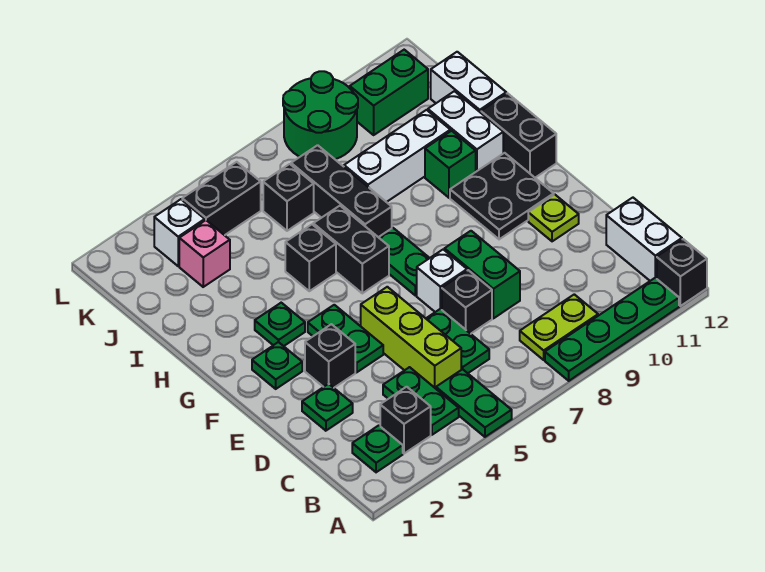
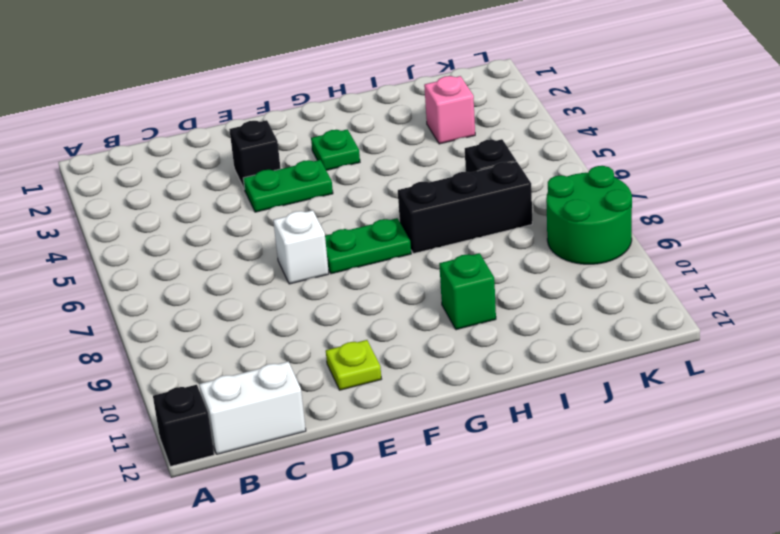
none -> green 1x2 plate [436,369,512,437]
none -> green 1x4 plate [545,278,679,381]
none -> green 1x1 plate [352,425,403,472]
none -> black 1x1 brick [380,387,431,454]

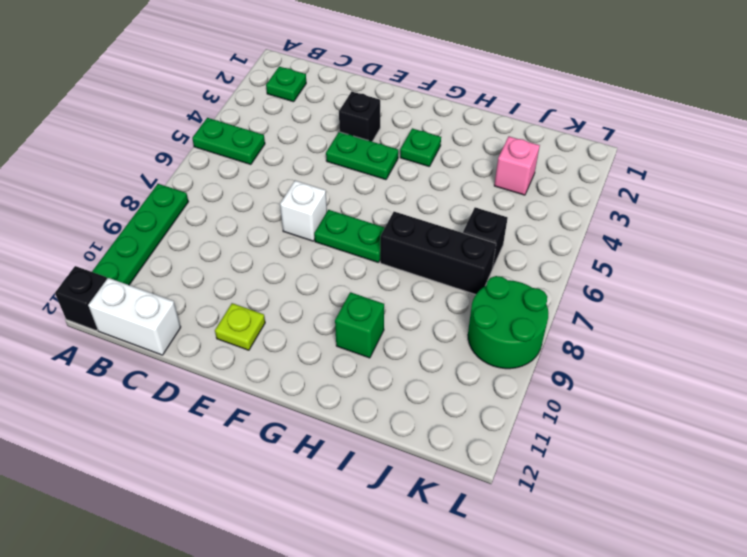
none -> black 1x1 brick [380,387,431,454]
none -> green 1x2 plate [383,367,459,435]
none -> lime 1x2 plate [520,294,598,360]
none -> lime 1x3 brick [361,287,461,389]

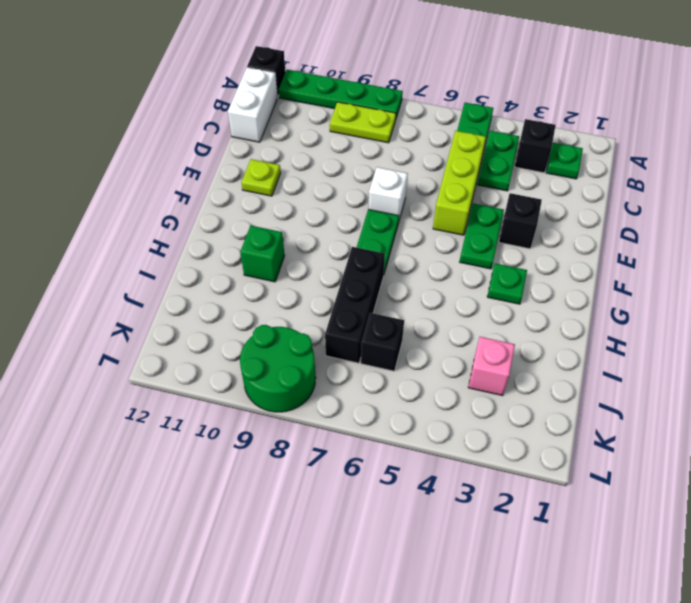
none -> green 1x2 plate [426,309,489,373]
none -> green 1x1 plate [302,384,353,431]
none -> black 1x1 brick [442,270,492,334]
none -> green 1x2 brick [444,231,520,318]

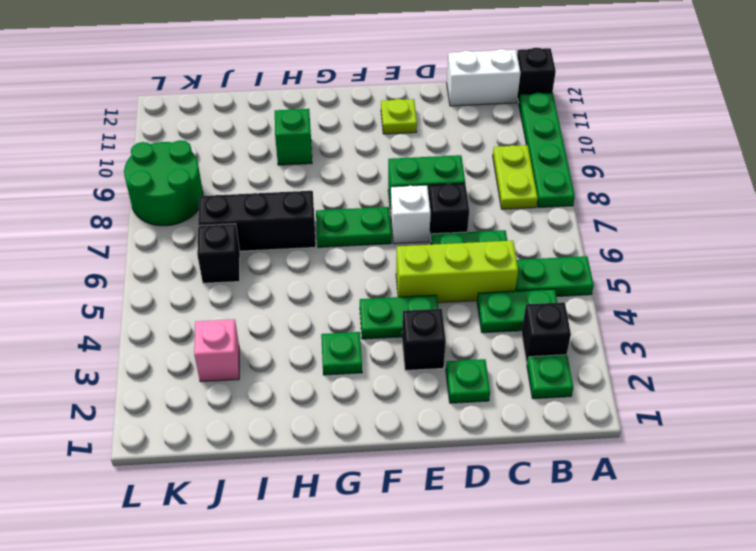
none -> green 1x1 plate [252,342,302,389]
none -> black 2x2 plate [450,153,554,239]
none -> black 1x2 brick [313,206,389,293]
none -> black 1x2 brick [481,93,556,178]

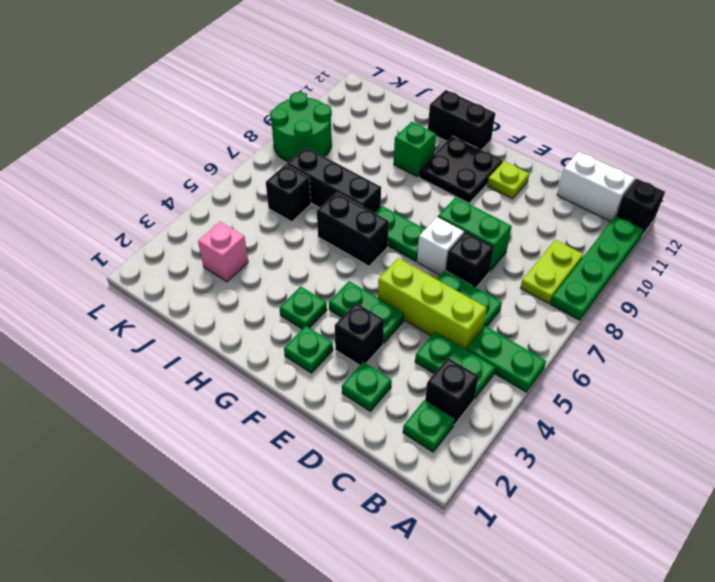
none -> black 1x1 brick [285,225,336,291]
none -> white 1x2 brick [428,91,503,172]
none -> white 1x3 brick [344,110,450,202]
none -> white 1x2 brick [431,52,506,113]

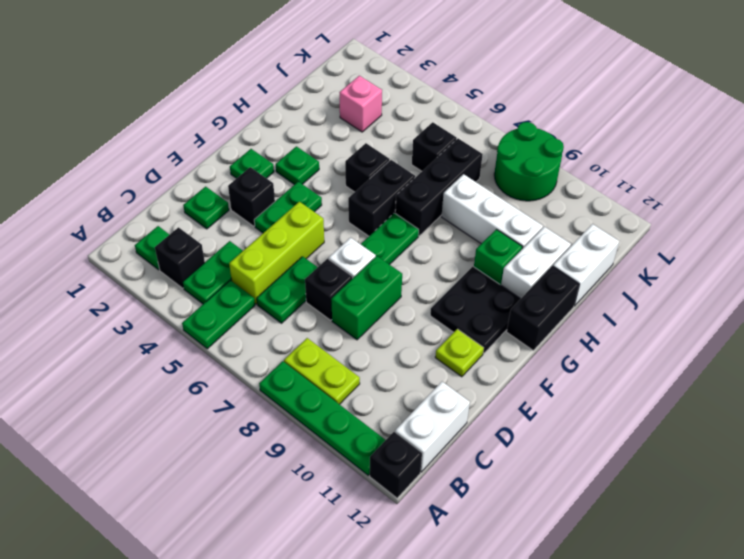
none -> white 1x1 brick [154,199,205,266]
none -> black 1x2 brick [182,162,261,235]
none -> green 1x2 brick [350,50,428,135]

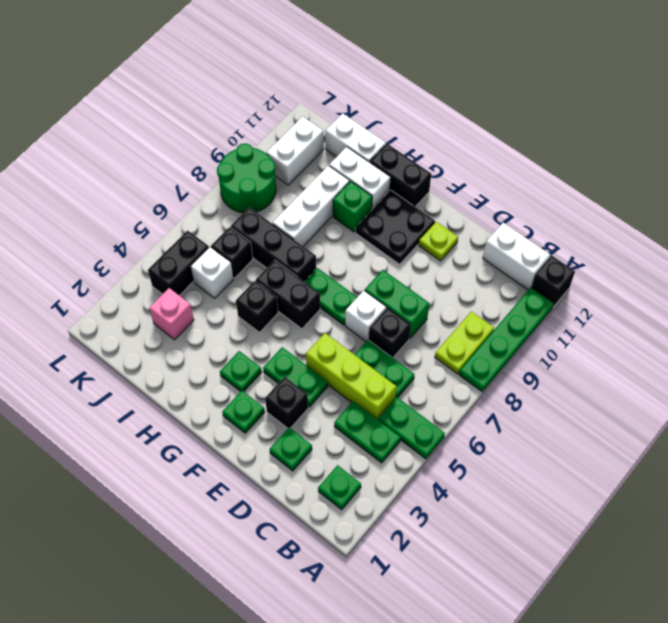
white 1x1 brick [191,247,233,298] -> white 1x1 brick moved to [154,199,205,266]
white 1x2 brick [266,116,324,185] -> green 1x2 brick [350,50,428,135]
none -> black 1x1 brick [380,387,431,454]

